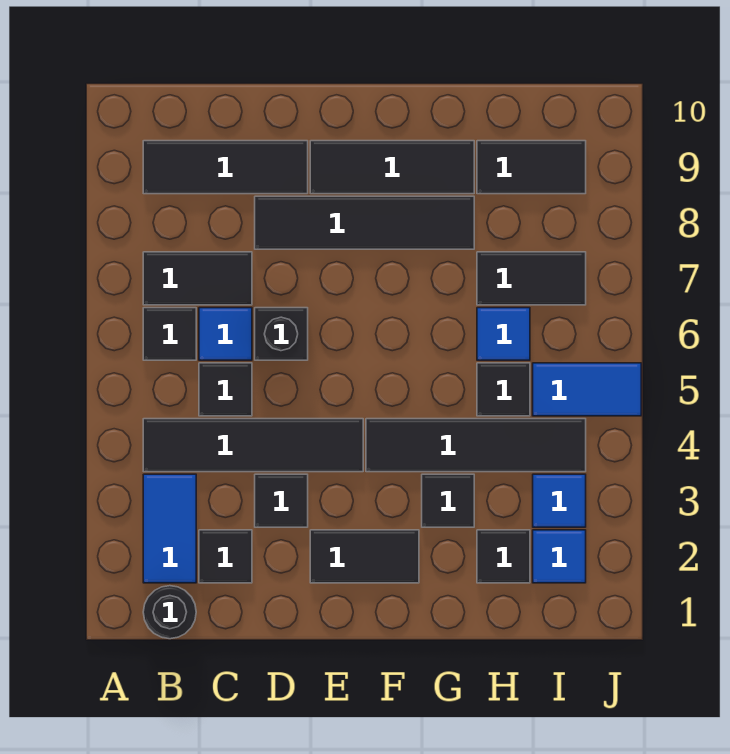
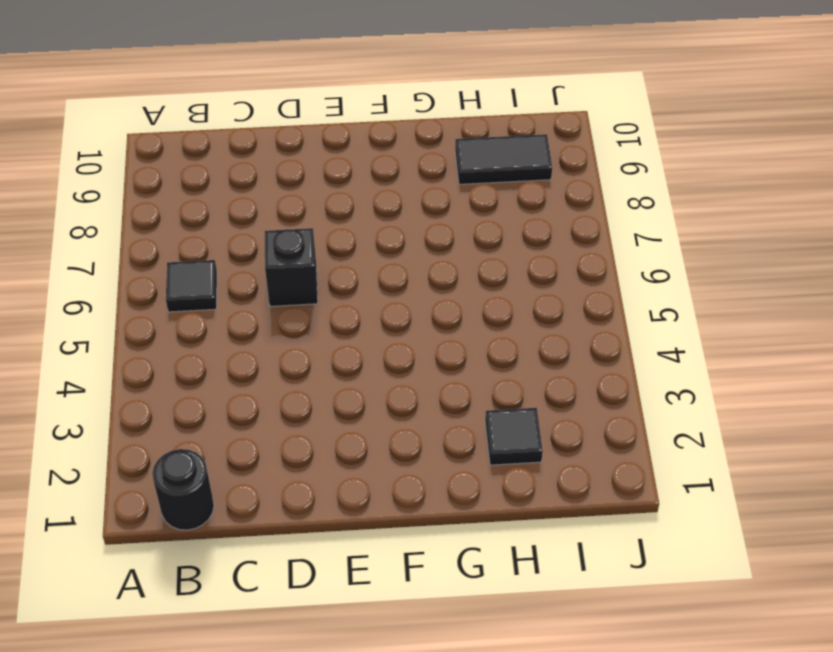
none -> blue 1x2 tile [143,474,196,583]
none -> black 1x4 tile [143,419,363,472]
none -> black 1x2 tile [143,252,252,305]

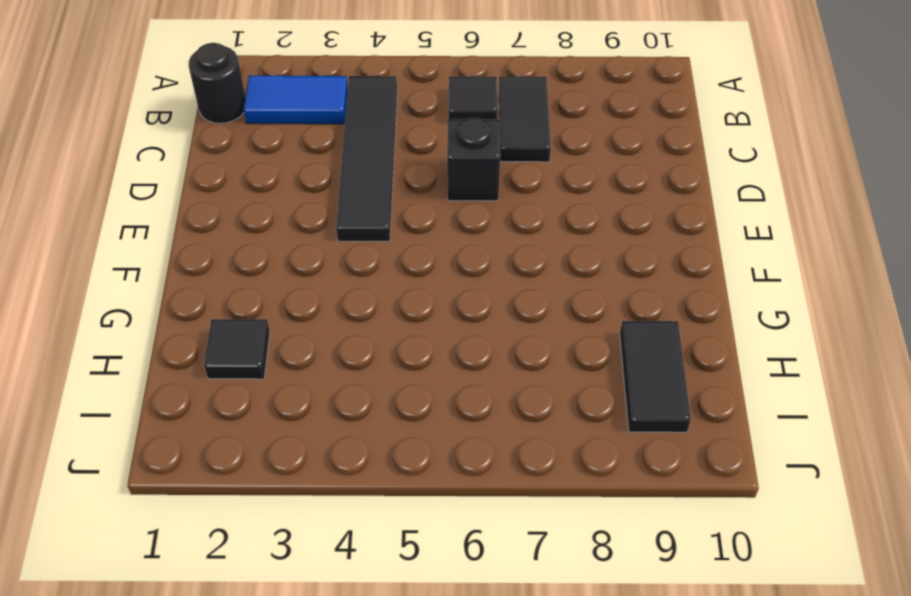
none -> black 1x3 tile [143,141,308,194]
none -> black 1x1 tile [199,530,252,583]
none -> black 1x1 tile [199,363,252,416]

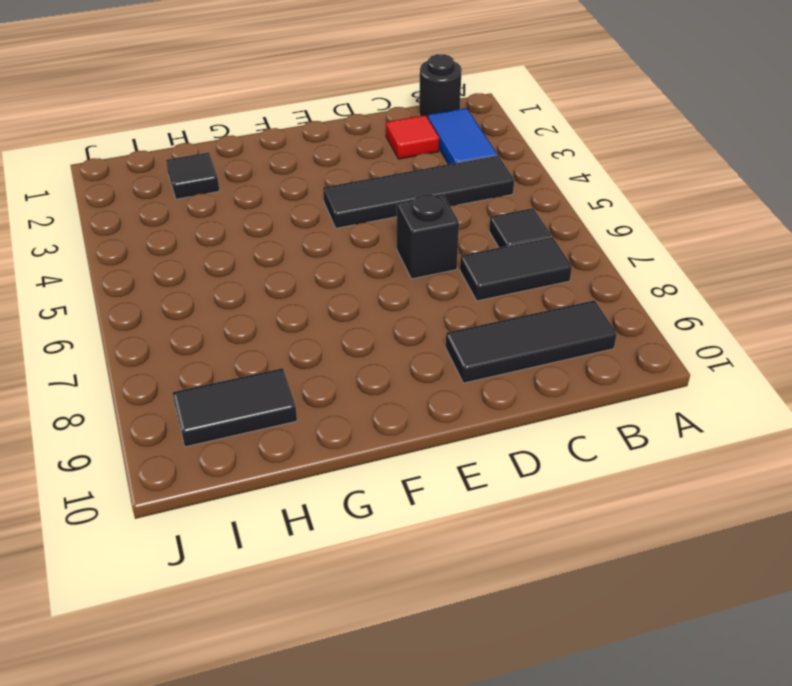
red 1x1 tile [386,115,439,159] -> black 1x1 tile [199,530,252,583]
none -> black 1x1 tile [199,363,252,416]
none -> blue 1x1 tile [199,308,252,360]
none -> black 1x1 tile [255,474,308,527]

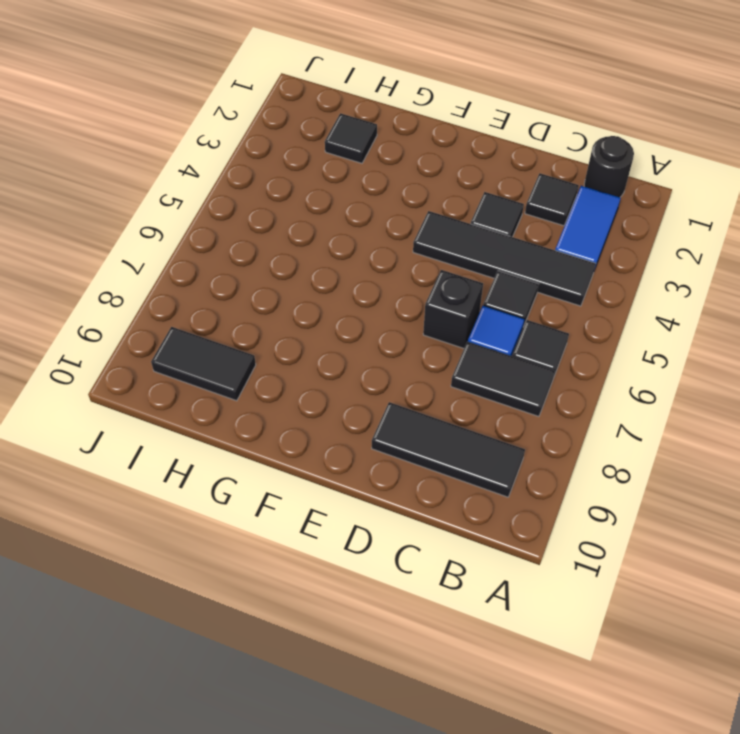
none -> black 1x4 tile [255,196,474,249]
none -> black 1x2 tile [310,530,419,583]
none -> black 1x3 tile [310,141,474,194]

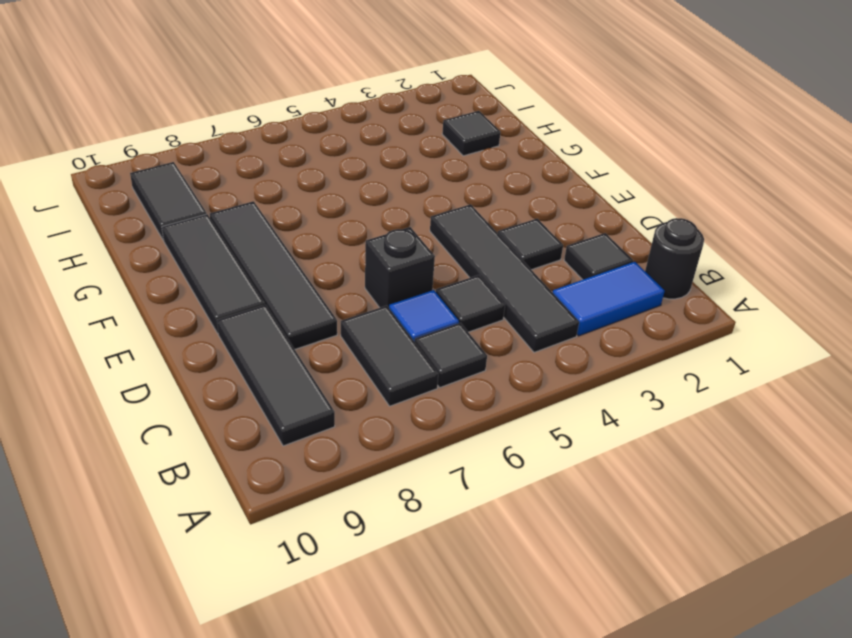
none -> black 1x2 tile [310,530,419,583]
none -> black 1x4 tile [366,419,586,472]
none -> black 1x1 tile [422,474,474,527]

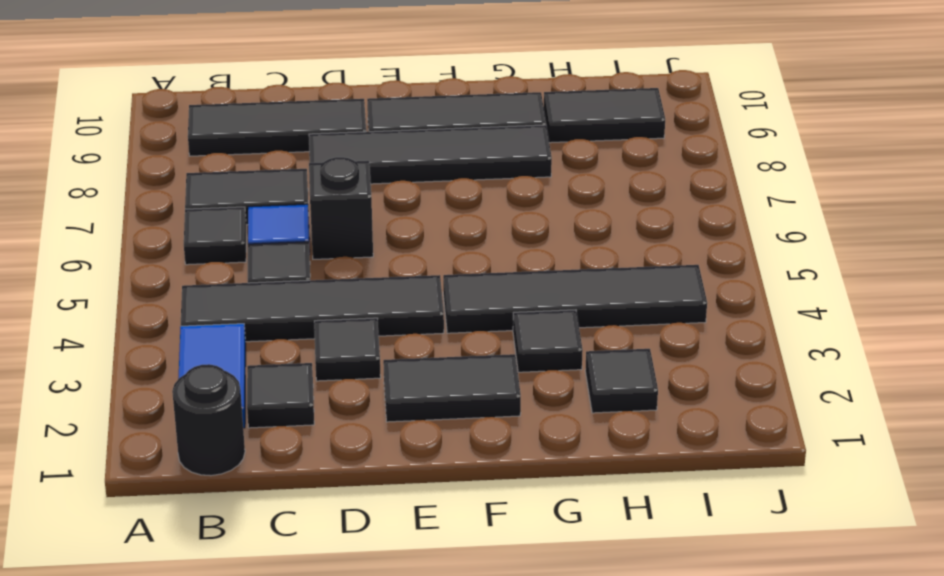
none -> black 1x1 tile [477,363,530,416]
none -> blue 1x1 tile [477,308,530,360]
none -> black 1x2 tile [477,252,586,305]

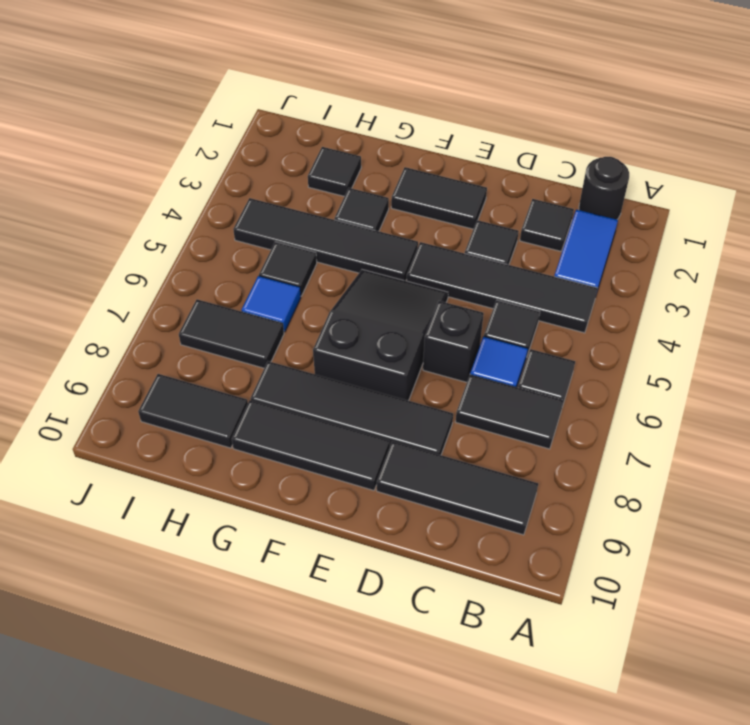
black 2x3 slope [313,270,448,401] -> none
none -> blue 1x1 tile [533,530,586,583]
none -> blue 1x1 tile [533,474,586,527]
none -> blue 1x2 tile [533,363,641,416]

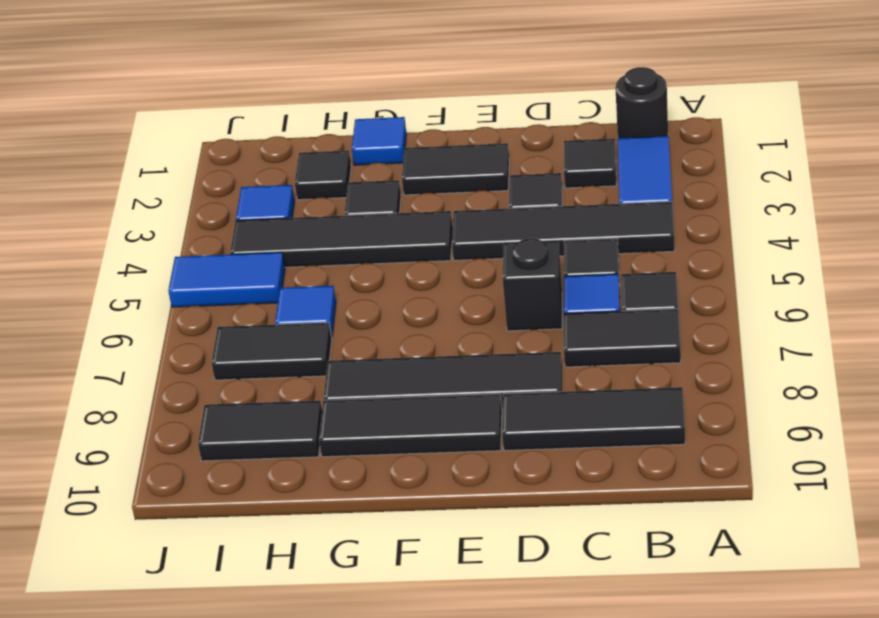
blue 1x1 tile [352,117,406,165] -> blue 1x1 tile moved to [533,530,586,583]
none -> black 1x1 tile [477,363,530,416]

